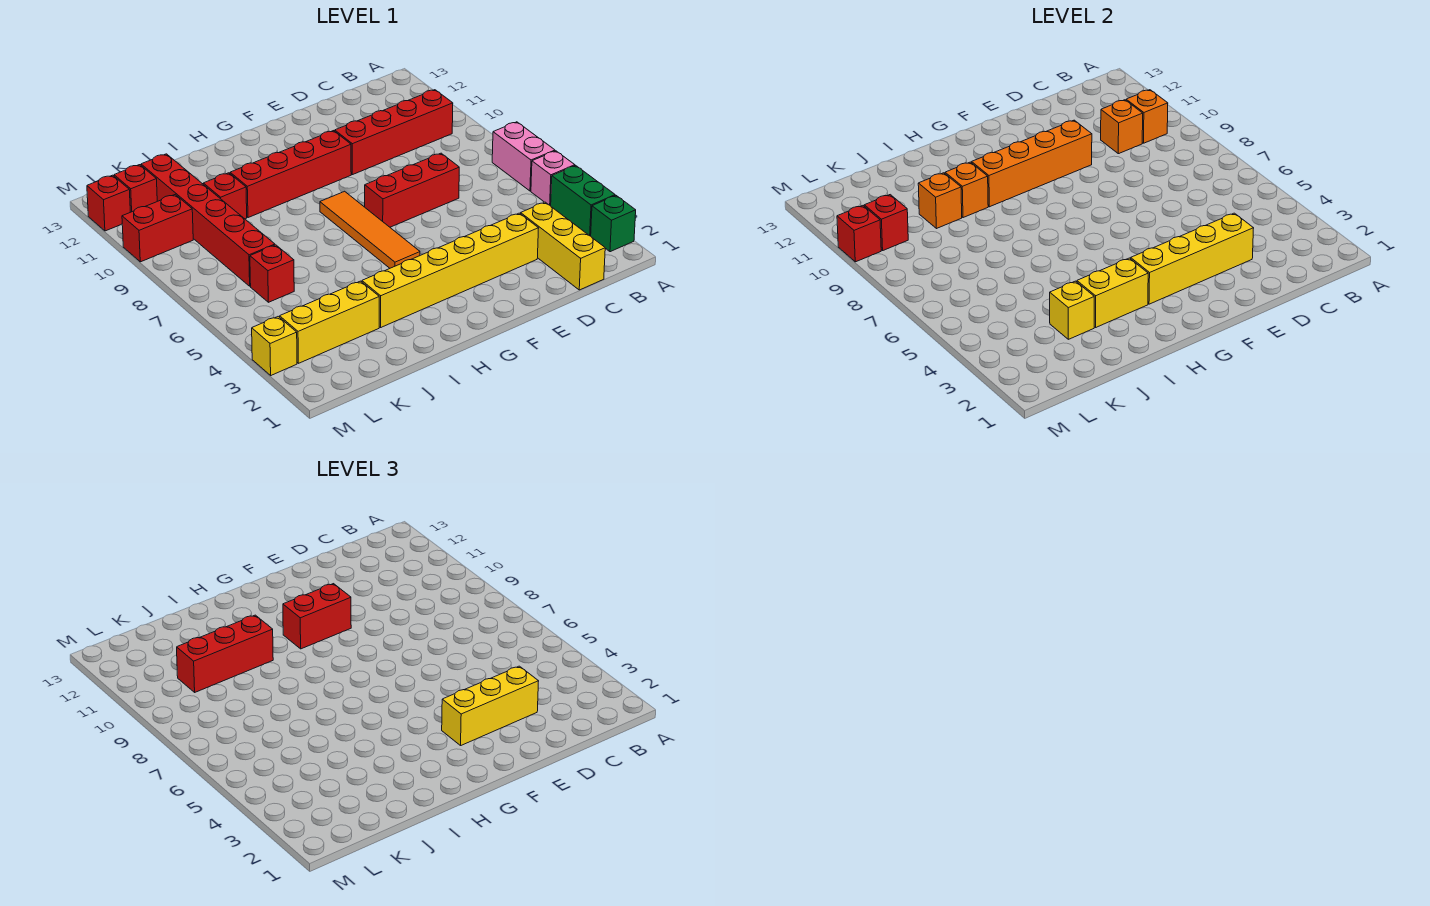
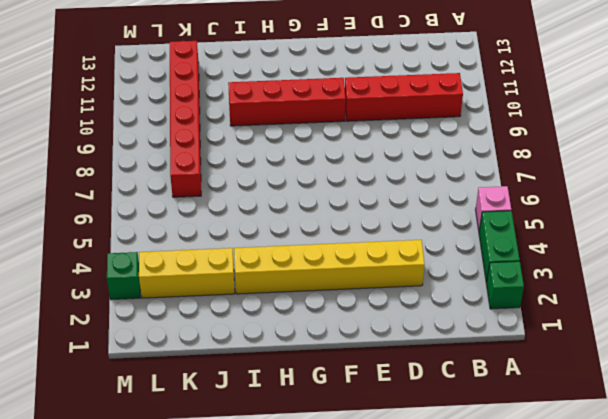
green 1x1 brick [107,252,140,300] -> yellow 1x1 brick [252,317,297,375]
none -> pink 1x2 brick [492,122,555,191]
none -> yellow 1x3 brick [521,202,605,290]
none -> red 1x3 brick [365,153,459,227]
none -> orange 1x4 tile [320,191,420,268]

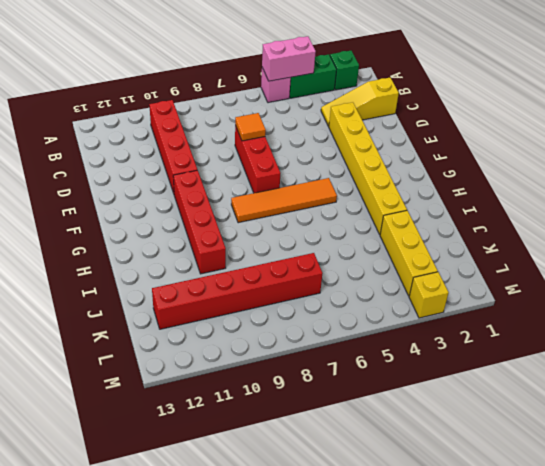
pink 1x2 brick [262,36,316,81] -> pink 1x2 brick moved to [492,122,555,191]
yellow 1x3 slope [321,78,399,127] -> yellow 1x3 brick [521,202,605,290]
orange 1x1 tile [235,113,266,141] -> none
none -> red 1x1 brick [203,173,247,219]
none -> red 1x1 brick [250,245,294,302]
none -> red 1x2 brick [122,195,193,262]
none -> red 1x1 brick [114,165,157,212]

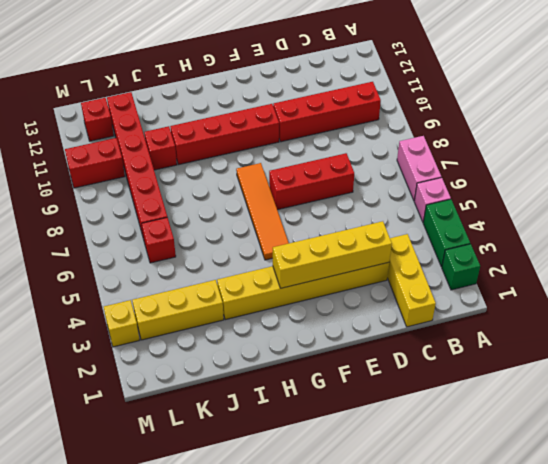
none -> red 1x1 brick [87,175,130,231]
none -> orange 1x1 brick [1126,90,1168,143]
none -> orange 1x1 brick [1101,100,1143,154]
none -> orange 1x4 brick [972,120,1092,207]

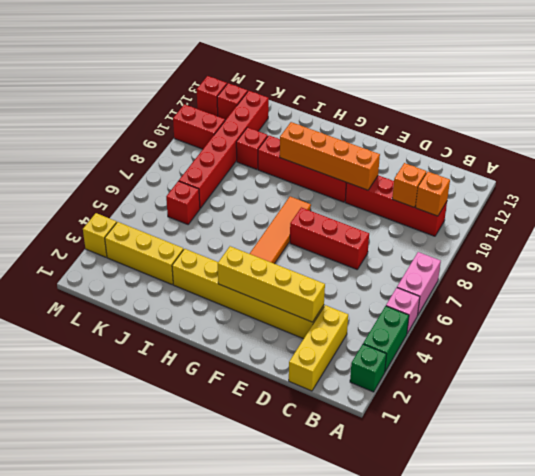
none -> yellow 1x2 brick [1077,258,1148,327]
none -> orange 1x1 brick [945,162,988,218]
none -> yellow 1x1 brick [1050,281,1094,339]
none -> orange 1x1 brick [918,173,962,229]

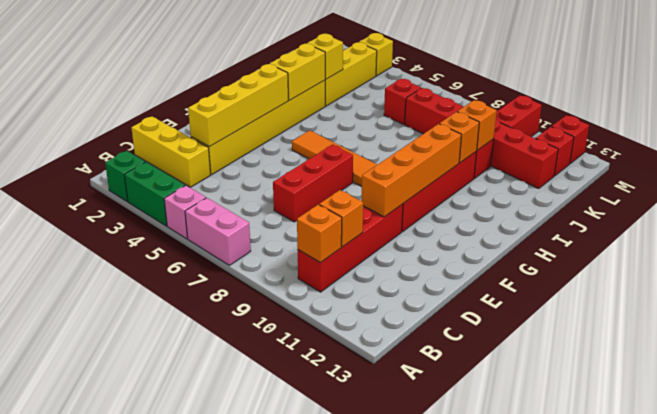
none -> red 1x1 brick [864,195,908,250]
none -> red 1x1 brick [837,206,881,262]
none -> yellow 1x3 brick [442,666,539,745]
none -> red 1x2 brick [283,584,351,649]

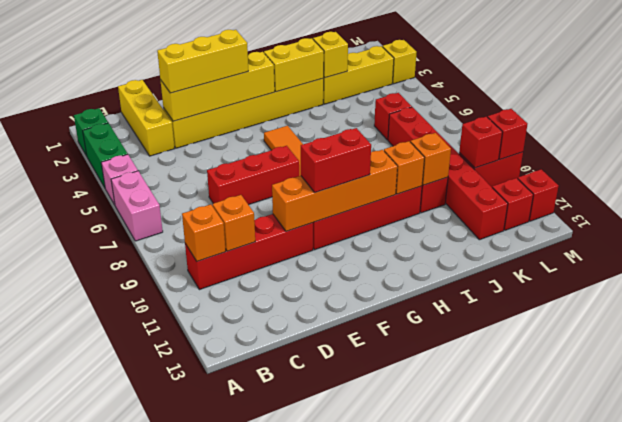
none -> red 1x3 brick [177,615,273,692]

